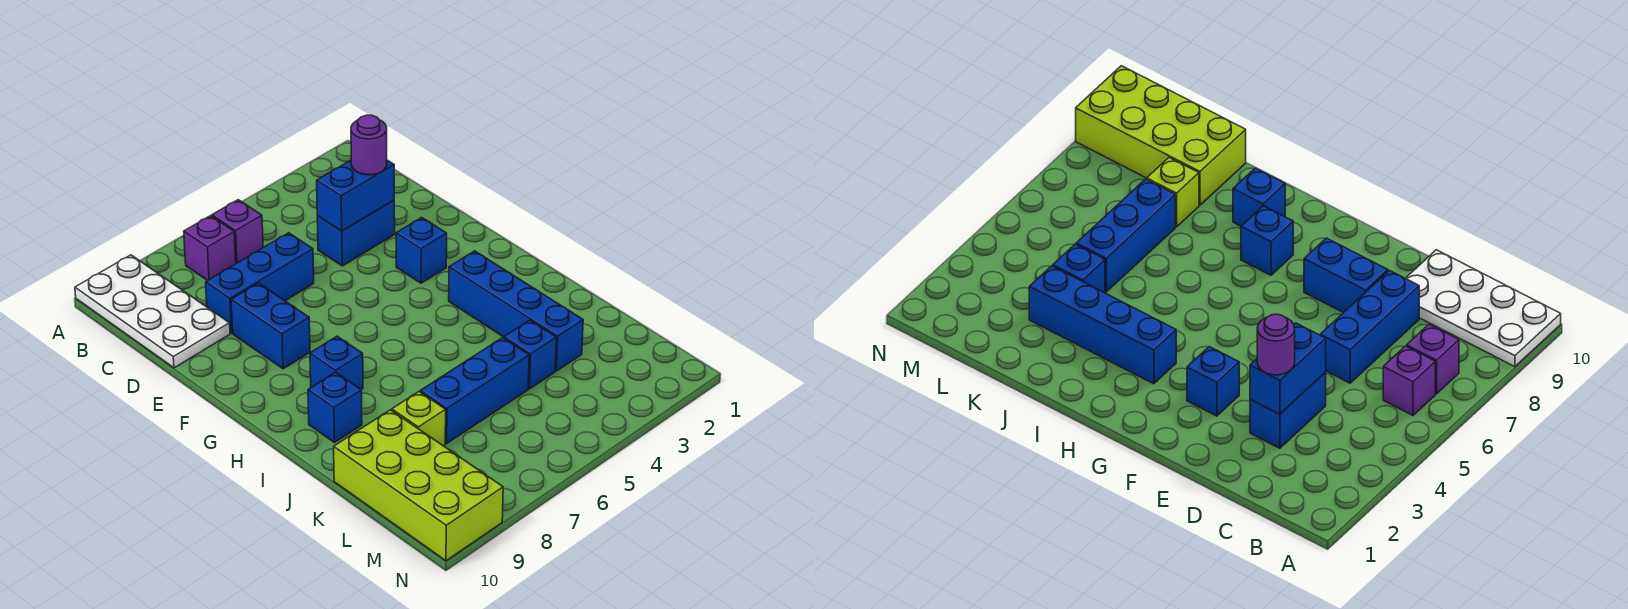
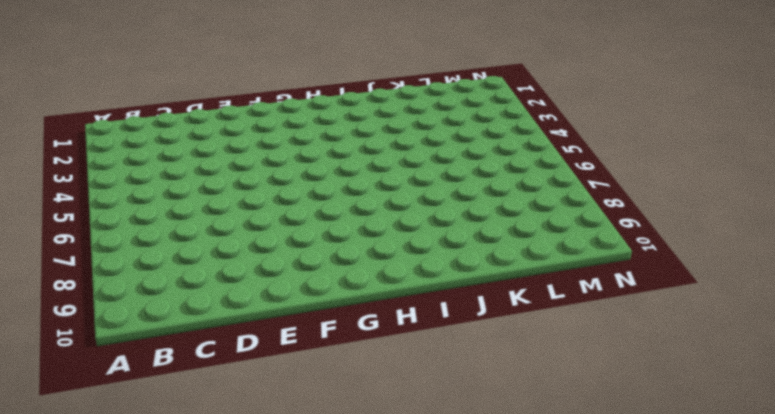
none -> white 2x4 plate [75,255,230,368]
none -> purple 1x1 brick [212,200,263,263]
none -> purple 1x1 brick [184,216,236,281]

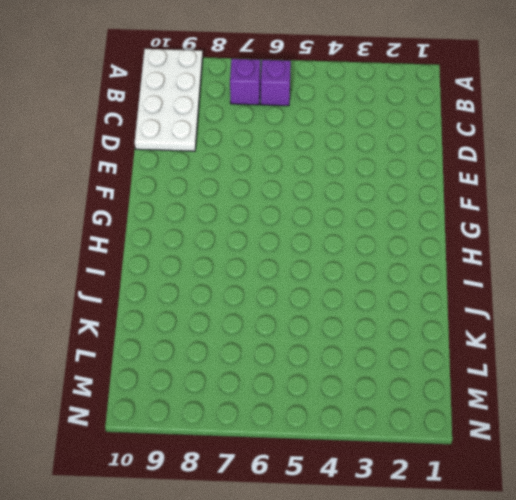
none -> blue 1x2 brick [317,200,395,266]
none -> blue 1x3 brick [206,233,314,333]
none -> blue 1x2 brick [231,283,310,369]

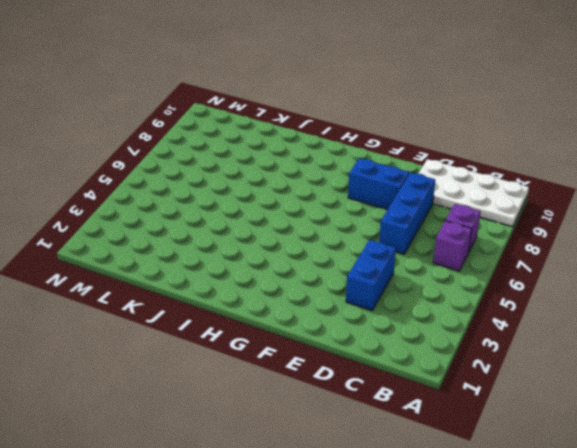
none -> blue 1x1 brick [396,217,447,283]
none -> blue 1x4 brick [449,251,583,371]
none -> blue 1x1 brick [310,336,363,390]

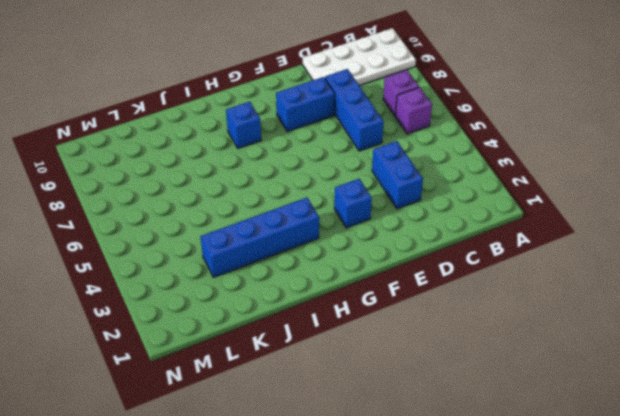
none -> blue 1x1 brick [308,372,362,442]
none -> blue 1x1 brick [504,320,556,389]
none -> blue 1x3 brick [420,338,529,443]

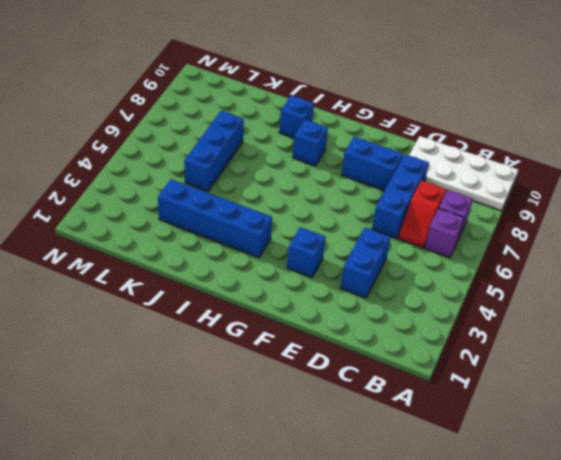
red 1x2 slope [398,181,446,248] -> none
none -> blue 1x1 brick [504,320,556,389]
none -> lime 1x1 brick [392,392,446,446]
none -> lime 2x4 brick [334,410,503,561]

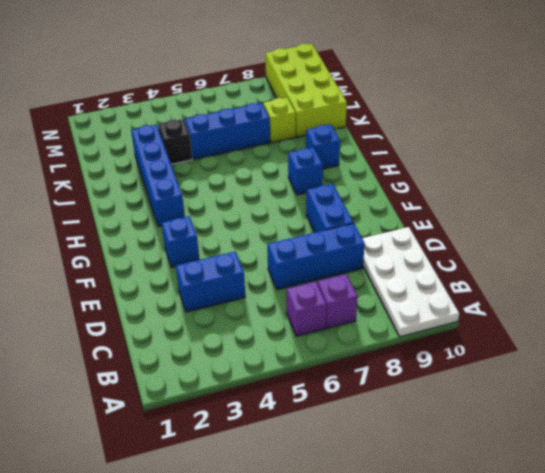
black 1x1 brick [158,119,192,164] -> blue 1x1 brick [504,320,556,389]
none -> blue 1x2 brick [317,160,394,231]
none -> purple 1x1 round brick [351,115,387,175]

